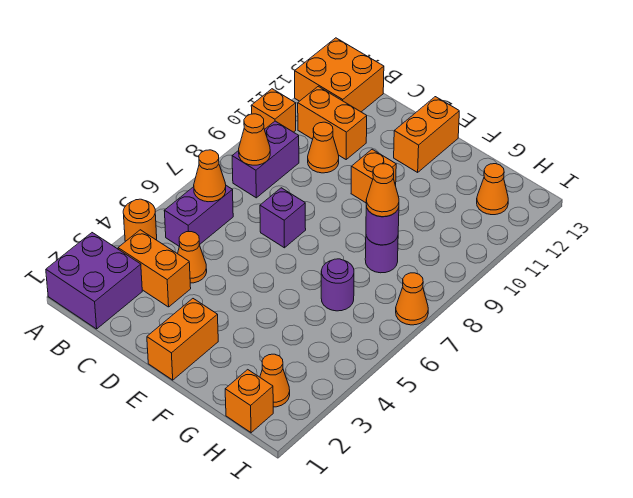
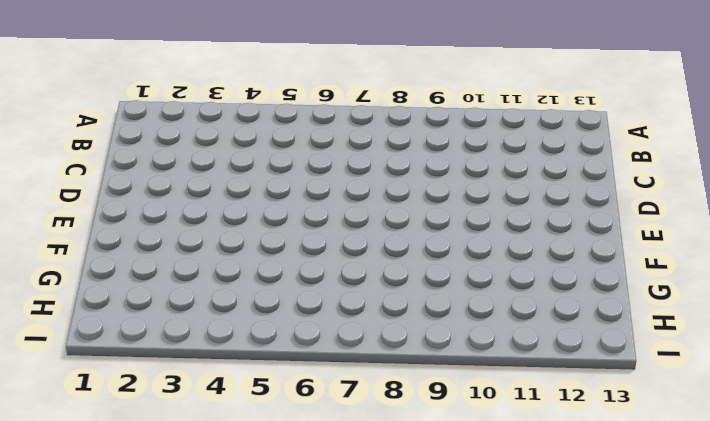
none -> purple 2x2 brick [46,233,142,329]
none -> orange 1x1 round brick [123,199,157,242]
none -> orange 1x1 brick [251,89,296,132]

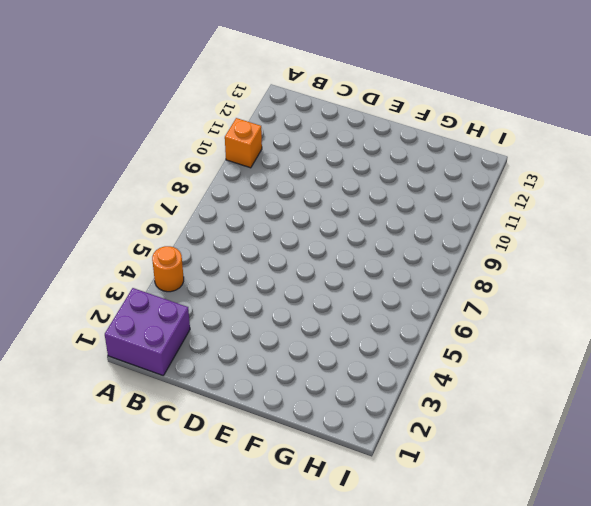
none -> orange 2x2 brick [295,38,384,112]
none -> orange 1x2 brick [118,230,191,307]
none -> purple 1x2 brick [164,186,233,246]

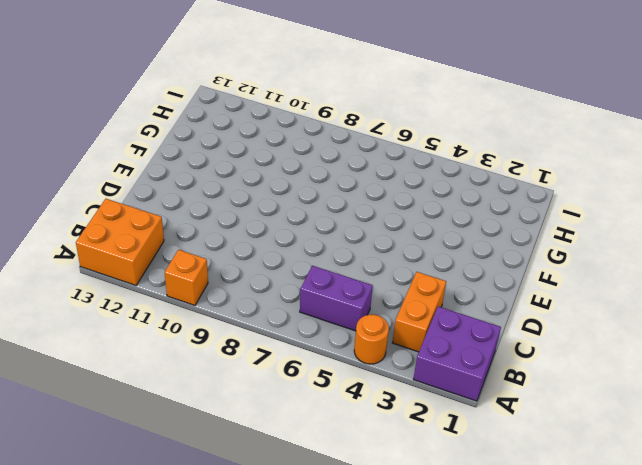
none -> purple 1x2 brick [232,121,299,198]
none -> orange 1x2 brick [298,86,367,159]
none -> orange 1x1 cone [178,232,207,283]

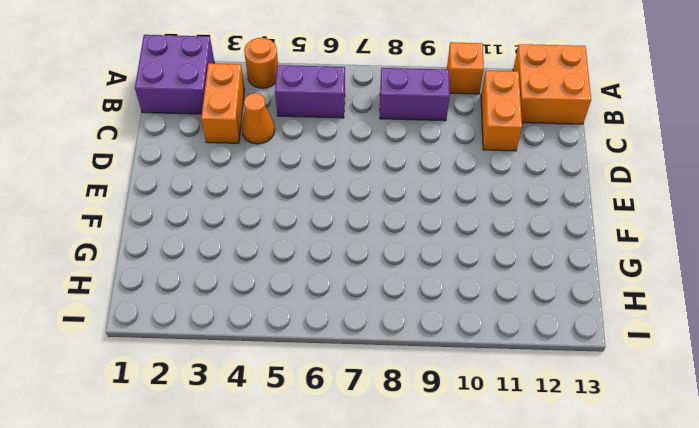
none -> orange 1x1 cone [308,122,339,173]
none -> purple 1x1 brick [260,188,306,248]
none -> orange 1x2 brick [147,299,218,380]

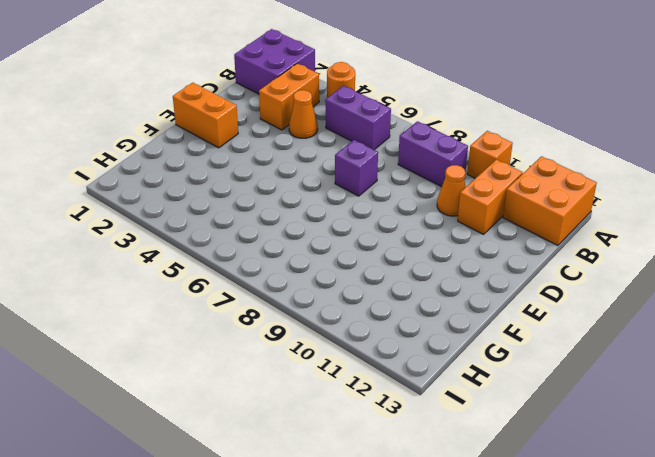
none -> orange 1x1 brick [351,149,396,203]
none -> orange 1x2 brick [394,97,459,172]
none -> purple 1x1 round brick [321,259,354,311]

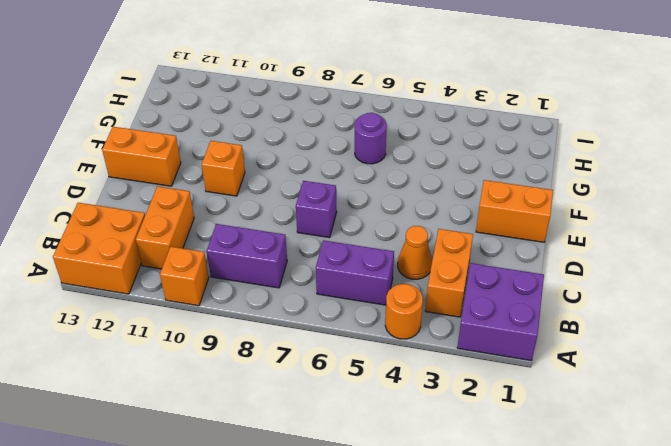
none -> orange 1x1 cone [308,122,339,173]
none -> purple 1x1 round brick [365,236,398,273]
none -> orange 1x1 brick [225,370,273,433]

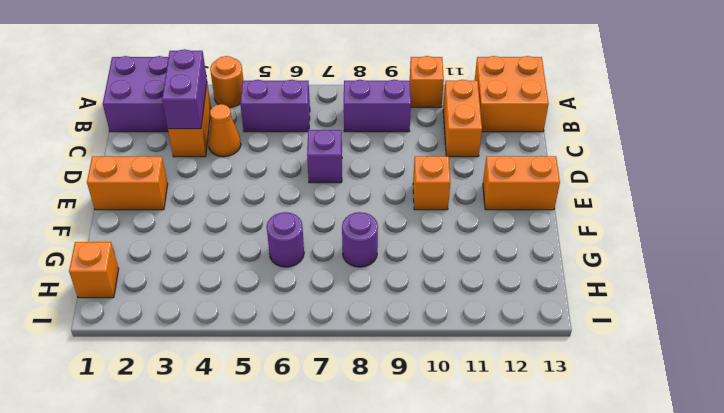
purple 1x2 brick [162,49,207,129] -> none
none -> orange 1x1 cone [308,122,339,173]
none -> orange 1x1 cone [260,354,290,407]
none -> orange 1x1 cone [477,164,508,215]

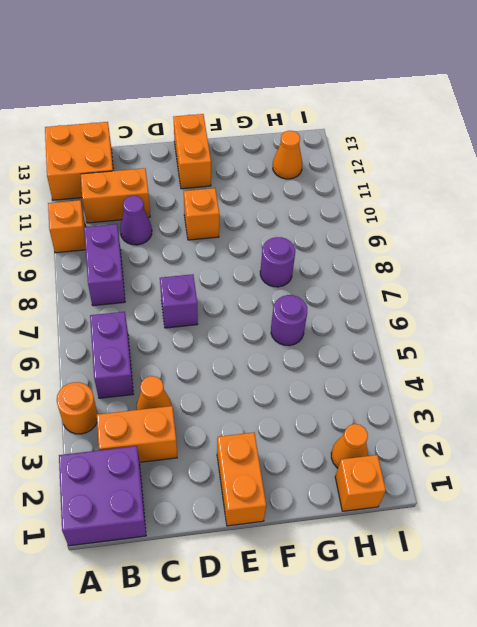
purple 1x1 cone [120,196,152,245] -> orange 1x1 cone [308,122,339,173]
none -> orange 1x1 cone [396,273,428,325]
none -> orange 1x1 cone [194,150,226,202]
none -> orange 1x1 cone [239,114,270,165]

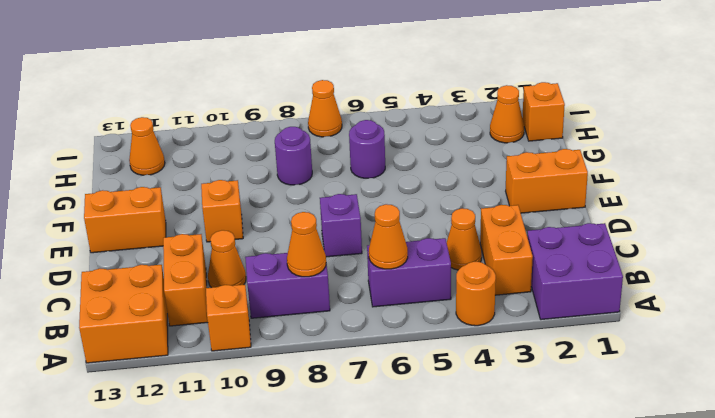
none -> purple 1x1 round brick [366,206,399,245]
none -> orange 1x1 cone [366,164,399,217]

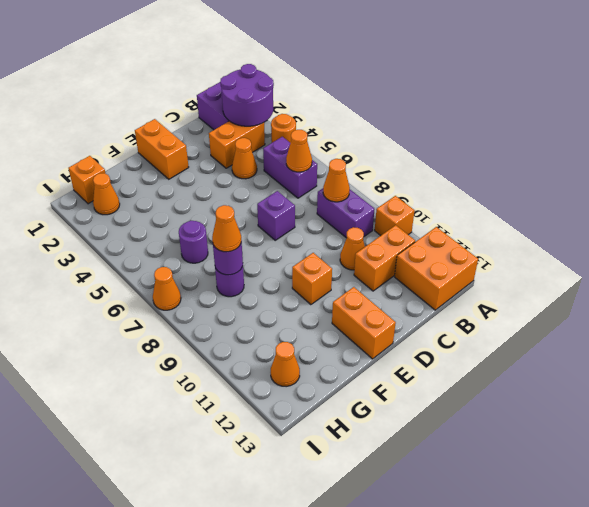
purple 2x2 round brick [220,64,274,126] -> none

